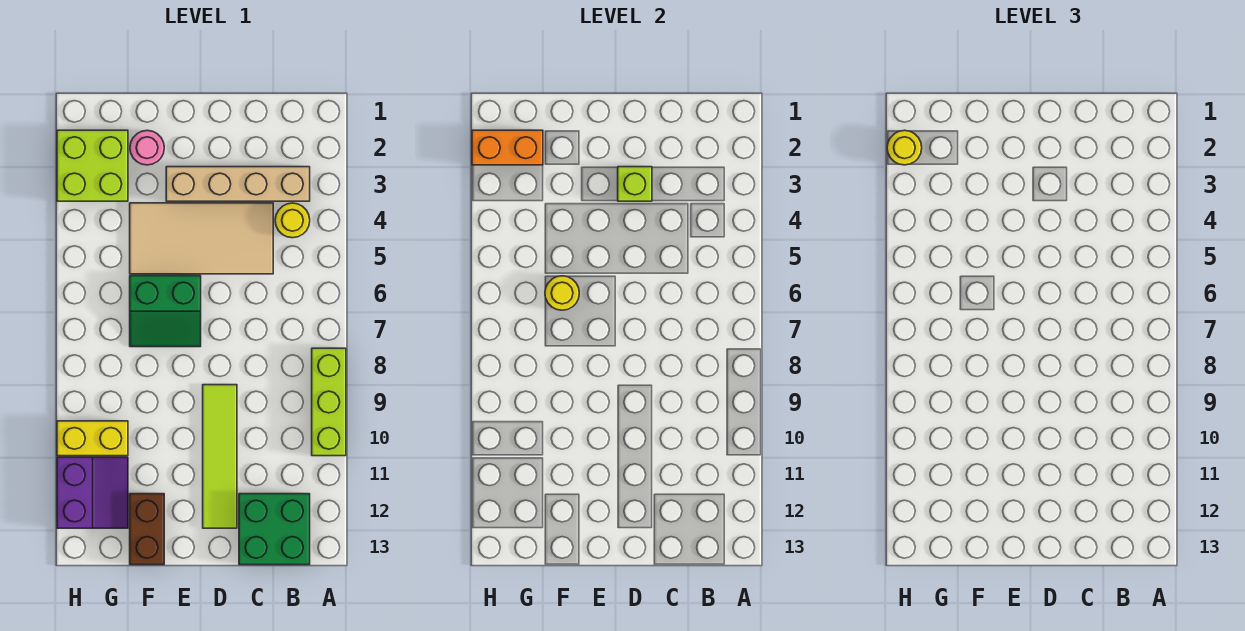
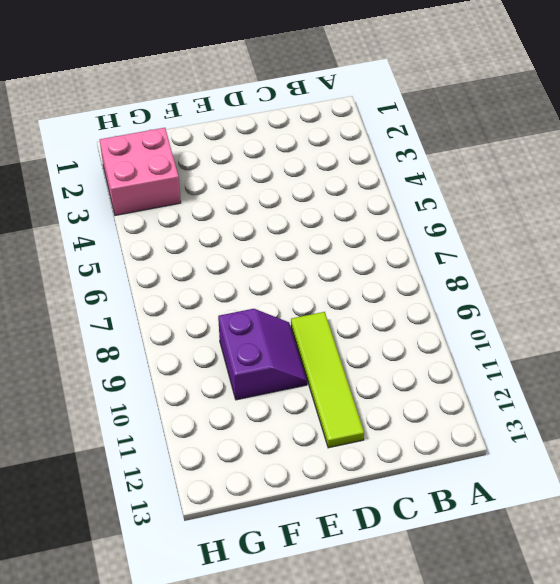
purple 2x2 slope [218,309,307,400] -> purple 2x2 slope moved to [57,457,128,528]
pink 2x2 brick [100,128,181,215] -> lime 2x2 brick [57,130,128,201]
none -> lime 1x3 brick [312,348,346,456]
none -> tan 1x4 brick [166,167,310,201]
none -> yellow 1x1 round brick [275,203,310,238]

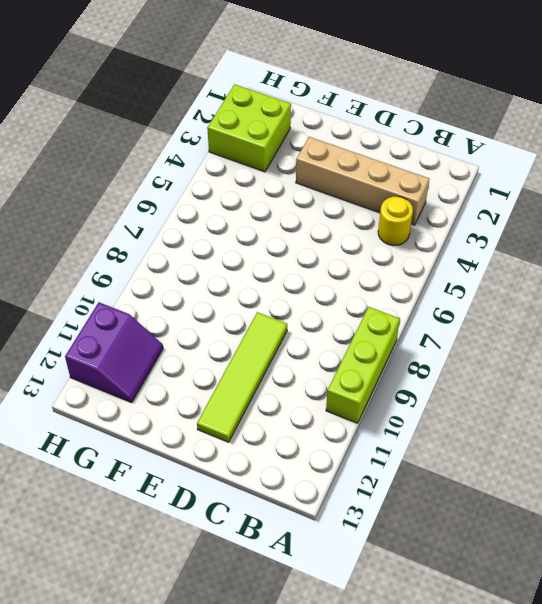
none -> green 2x2 brick [239,494,310,565]
none -> tan 2x4 tile [130,203,273,274]
none -> green 2x2 slope [130,276,201,347]

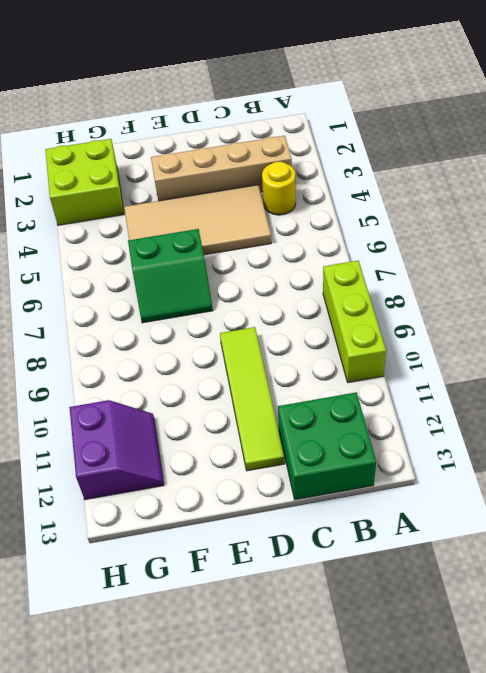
none -> pink 1x1 round brick [130,130,164,165]
none -> brown 1x2 brick [130,494,164,565]
none -> yellow 1x2 brick [57,421,128,456]

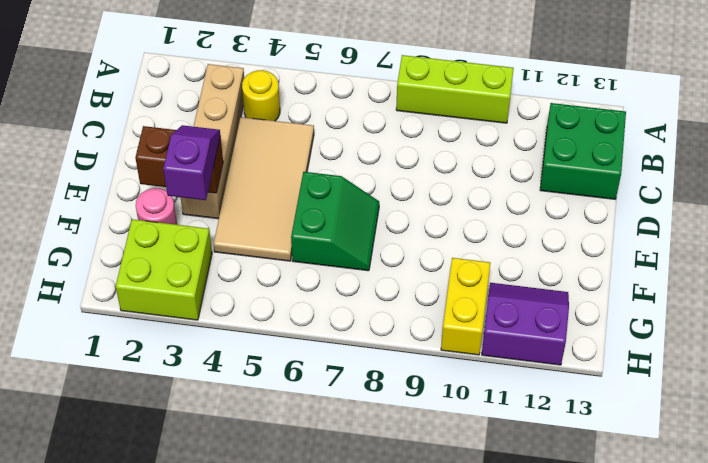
brown 1x2 brick [135,126,223,193] -> brown 1x2 brick moved to [130,494,164,565]
purple 1x2 slope [163,125,220,200] -> none
none -> lime 1x4 tile [203,385,237,528]
none -> lime 1x1 brick [618,167,652,201]
none -> yellow 1x1 round brick [545,276,579,310]

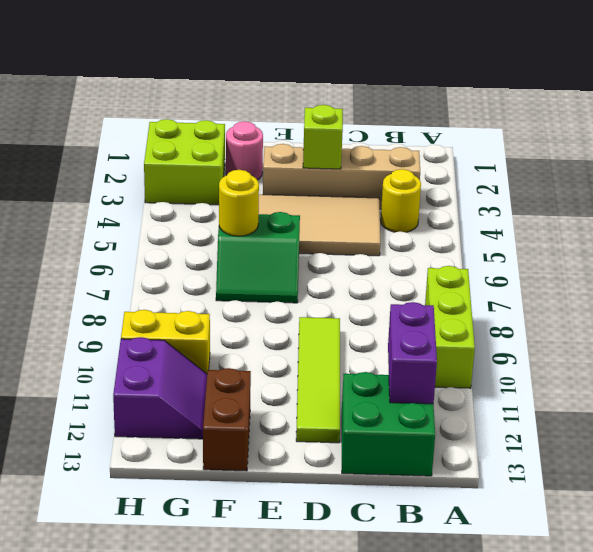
purple 1x2 brick [388,302,437,404] -> none
none -> orange 1x2 brick [472,130,543,165]
none -> yellow 1x1 round brick [887,130,922,165]

